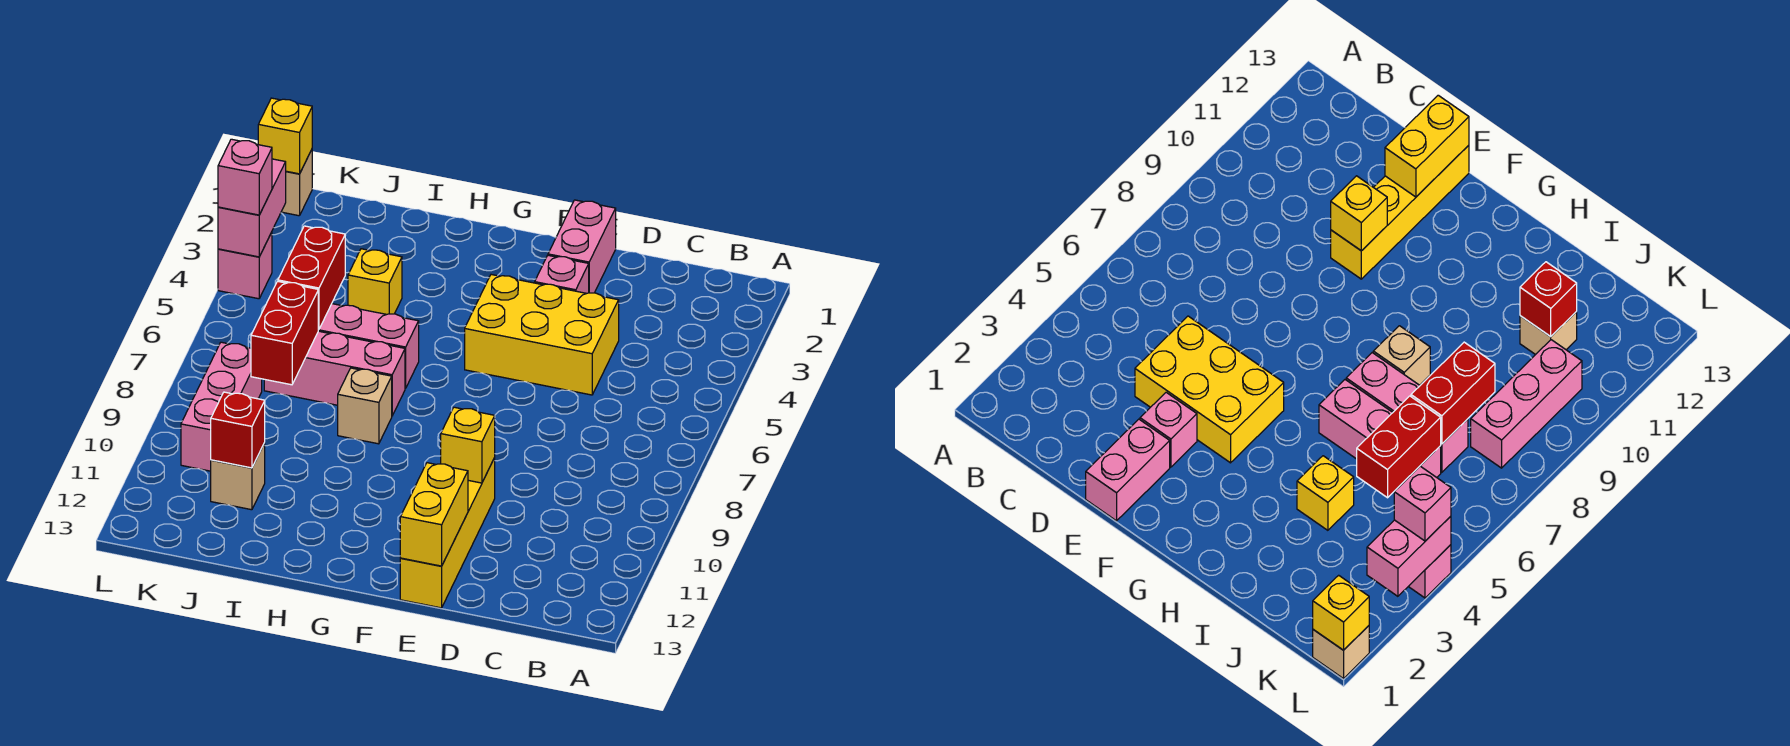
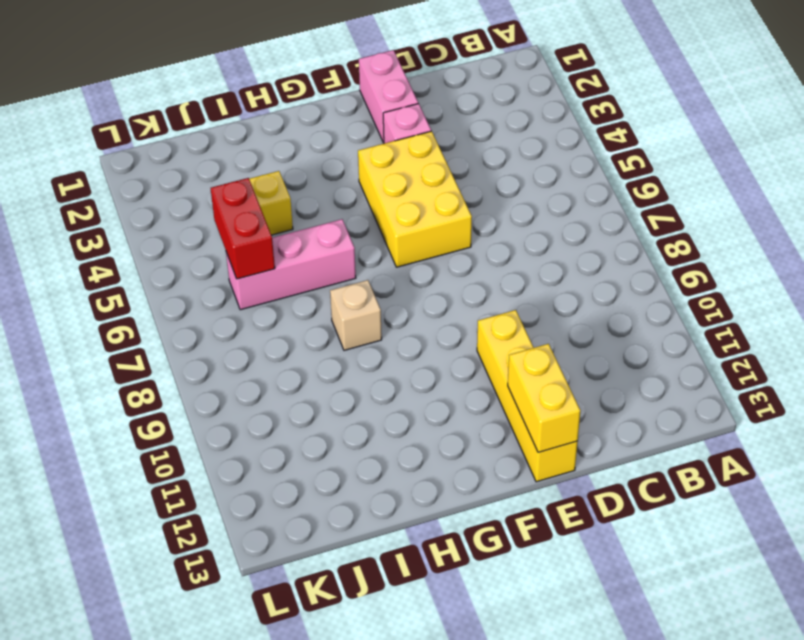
yellow 2x3 brick [358,131,472,267] -> yellow 2x3 brick turned to [465,275,619,395]
none -> pink 1x3 brick [264,331,405,416]
none -> tan 1x1 brick [211,443,265,510]
none -> pink 1x3 brick [181,342,262,471]

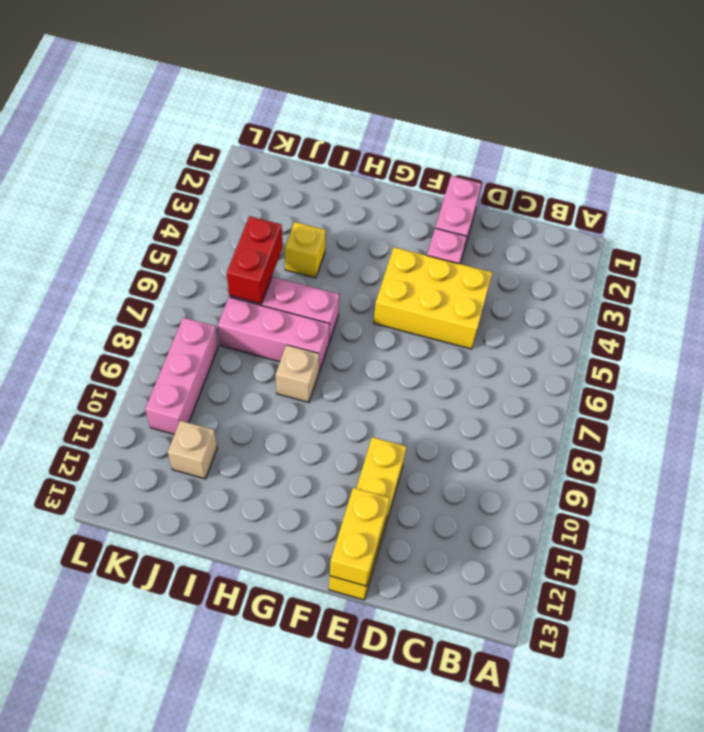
none -> tan 1x1 brick [281,150,312,216]
none -> pink 1x1 brick [218,232,272,299]
none -> yellow 1x1 brick [441,407,495,483]

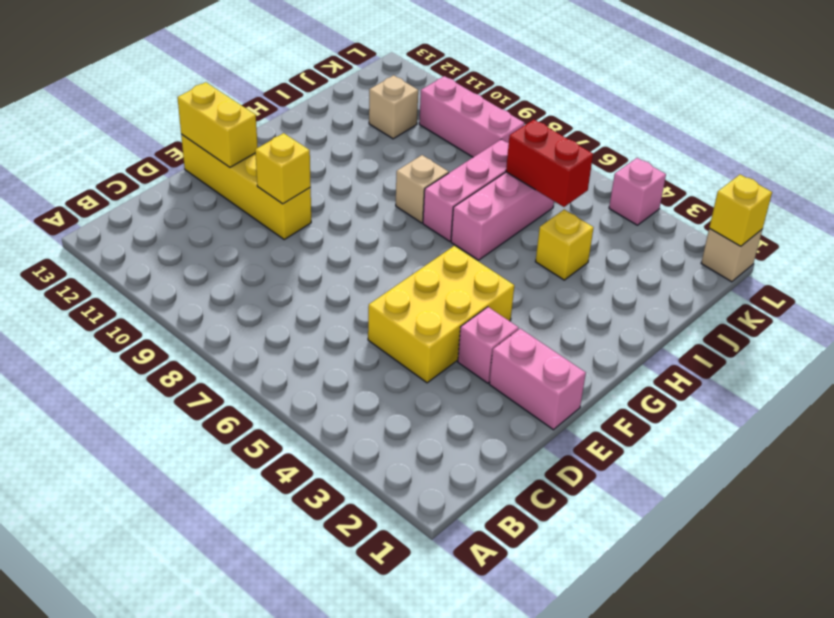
none -> red 1x2 brick [251,281,318,385]
none -> red 1x1 brick [211,392,265,468]
none -> pink 1x2 brick [218,159,286,257]

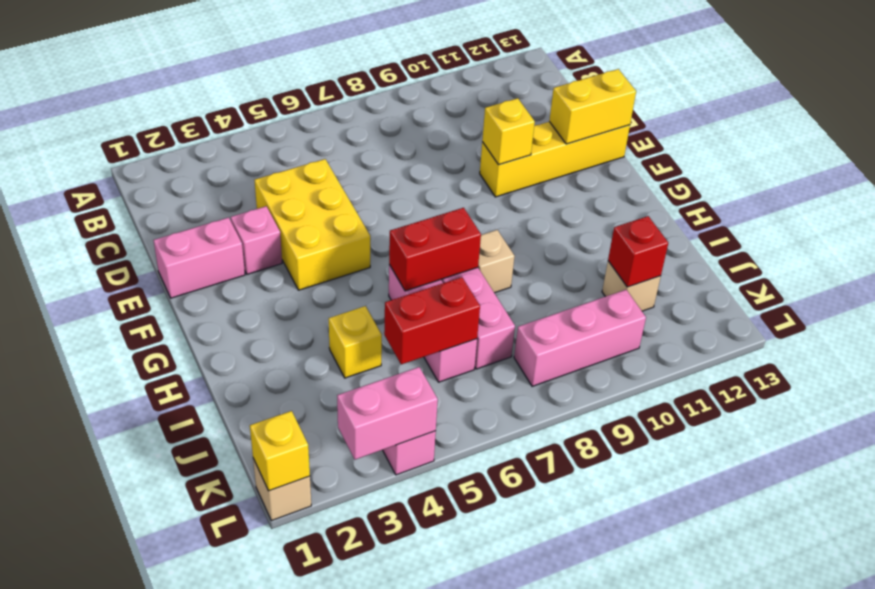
red 1x2 brick [389,208,481,291] -> red 1x2 brick moved to [251,281,318,385]
none -> pink 1x1 brick [218,139,272,215]

